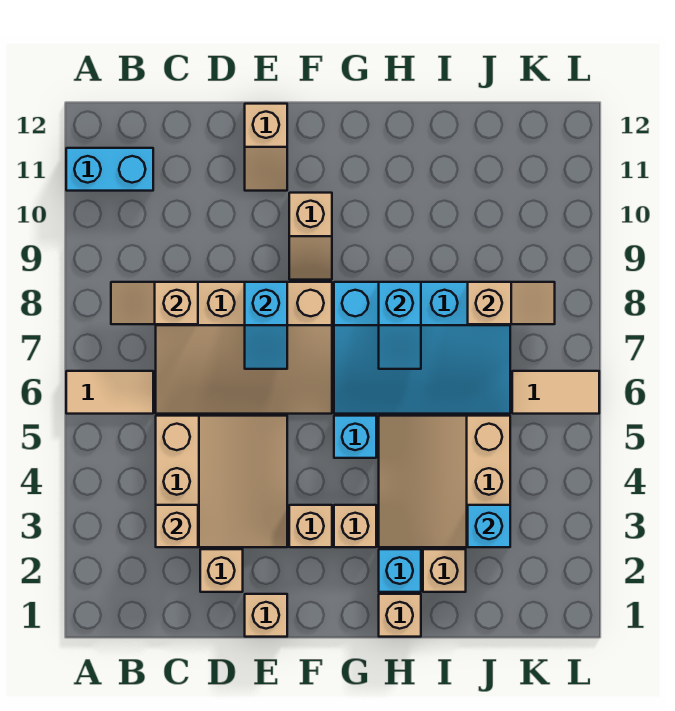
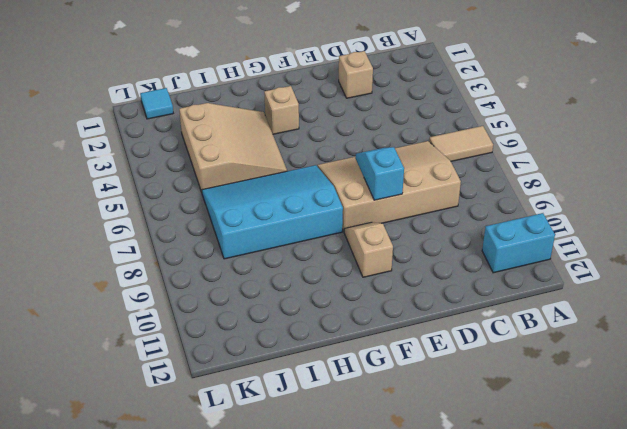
cyan 1x1 tile [140,88,173,119] -> none
none -> tan 3x3 slope [156,416,287,547]
none -> tan 1x1 brick [245,594,287,637]
none -> tan 1x2 slope [245,104,287,191]

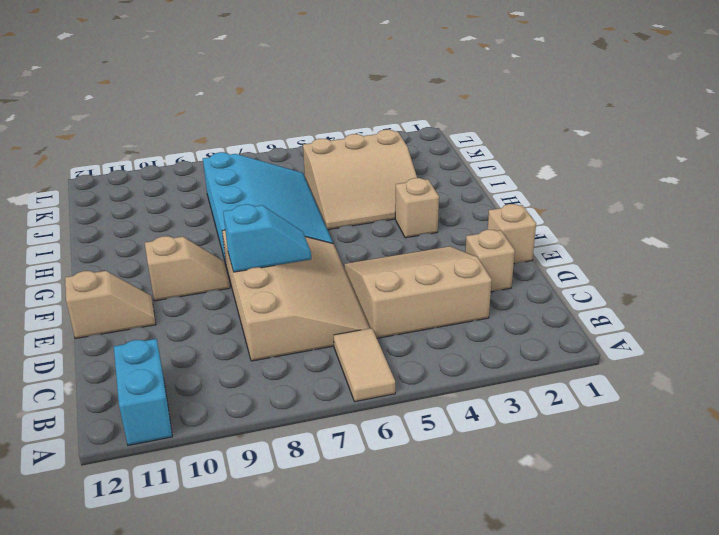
none -> tan 1x1 brick [289,505,332,547]
none -> cyan 1x1 brick [334,416,376,458]
none -> tan 1x1 brick [379,594,421,637]

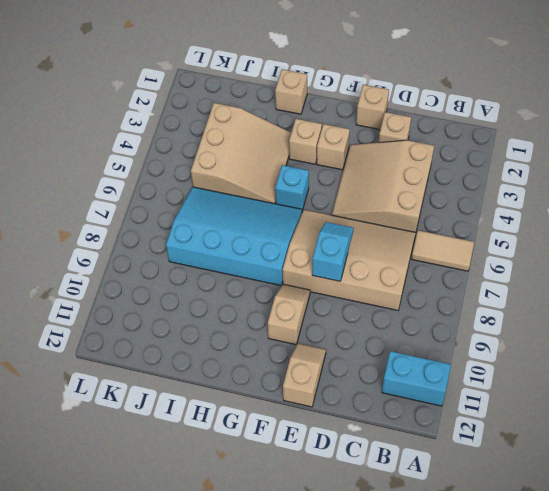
none -> cyan 1x1 brick [379,549,421,592]
none -> tan 1x1 brick [423,549,466,592]
none -> tan 1x2 tile [512,371,599,414]

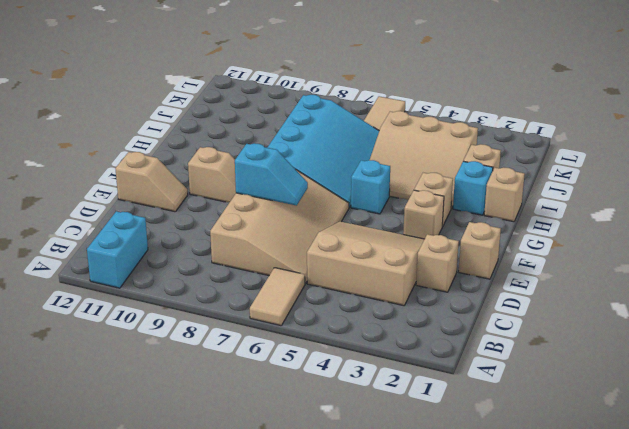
none -> tan 1x2 slope [111,282,198,324]
none -> tan 1x1 brick [156,505,198,547]
none -> cyan 1x2 slope [379,282,421,369]

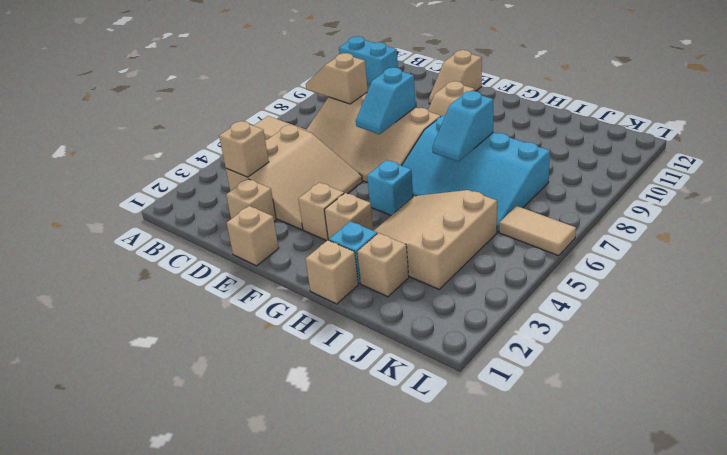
none -> cyan 1x1 brick [468,505,510,547]
none -> tan 1x2 slope [468,282,555,324]

